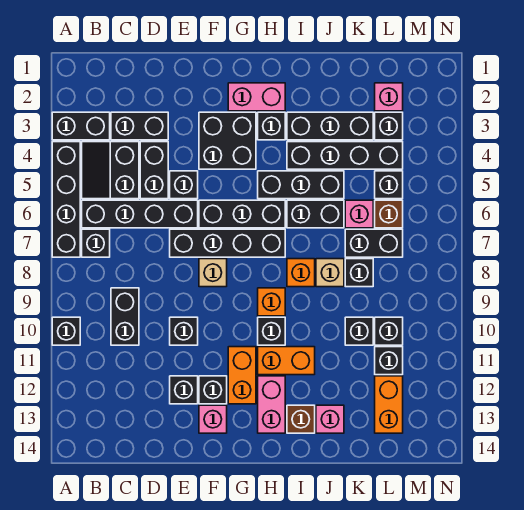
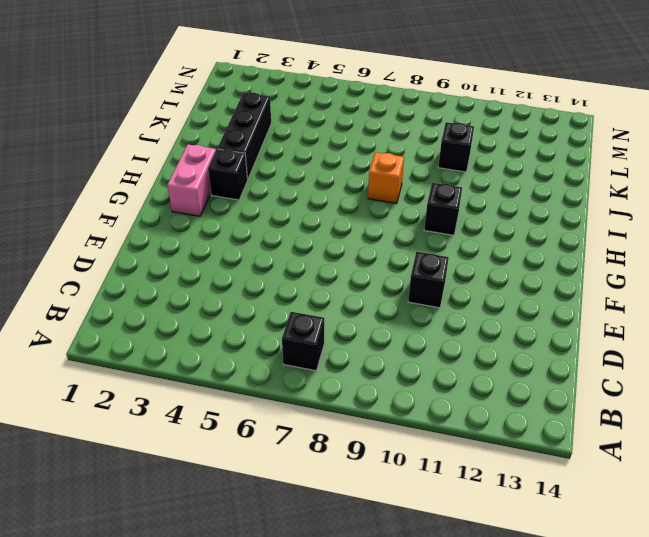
none -> black 1x2 brick [52,112,110,140]
none -> black 1x4 brick [52,142,80,257]
none -> black 1x1 brick [52,317,80,345]
none -> black 2x2 slope [82,142,139,199]

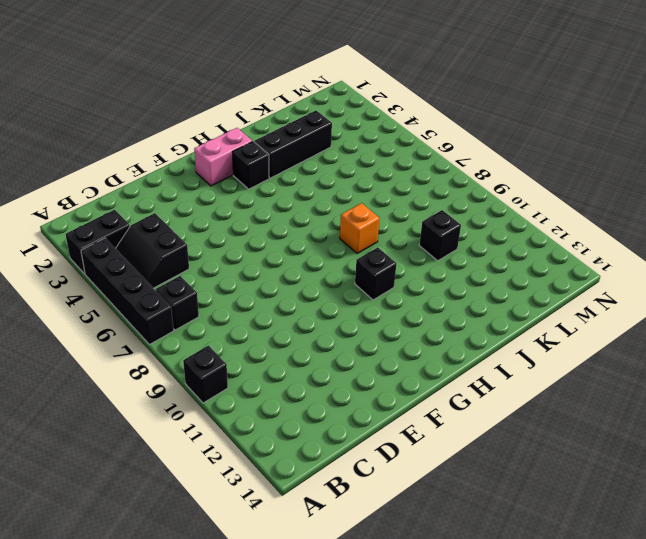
none -> black 1x4 brick [82,200,198,228]
none -> black 1x2 brick [111,112,168,140]
none -> black 1x2 brick [111,288,139,345]
none -> black 1x2 brick [140,142,168,199]

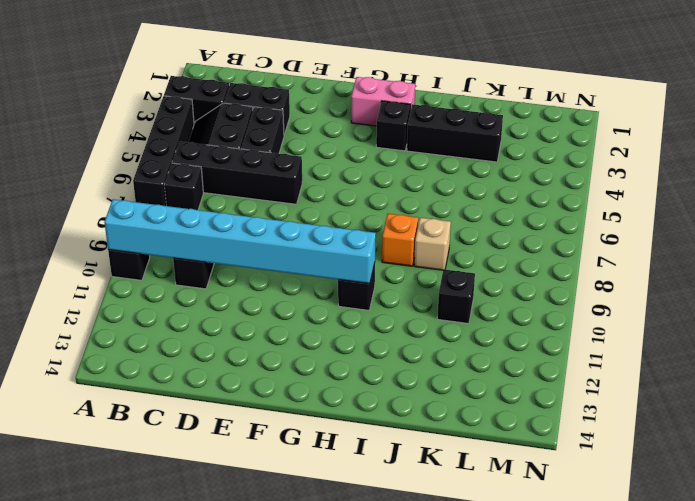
cyan 1x8 brick [104,199,376,284] -> none
none -> black 1x1 brick [170,171,198,199]
none -> black 1x4 brick [170,229,285,257]
none -> black 1x1 brick [170,317,198,345]
none -> black 1x1 brick [170,376,198,404]

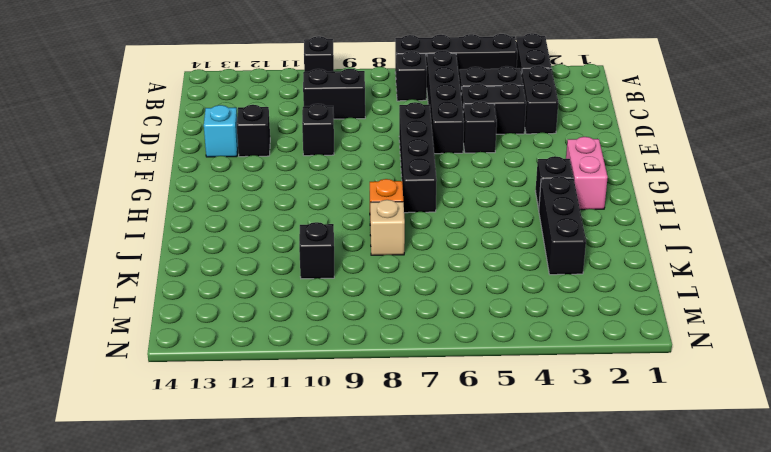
cyan 1x1 brick [204,105,238,157] -> none
none -> black 2x2 brick [199,112,256,169]
none -> black 1x3 brick [199,200,285,228]
none -> tan 1x1 brick [199,259,227,287]
none -> black 1x1 brick [199,376,227,404]

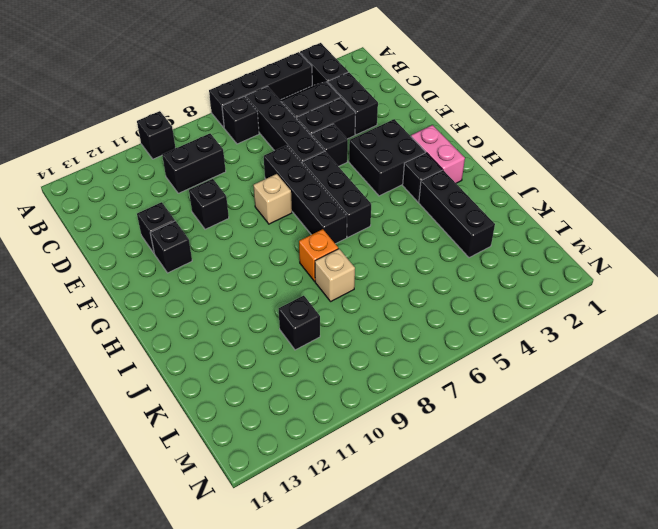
none -> pink 1x1 brick [199,405,227,433]
none -> orange 1x2 brick [228,347,256,404]
none -> black 1x3 brick [258,171,344,199]
none -> orange 1x1 brick [258,288,285,316]

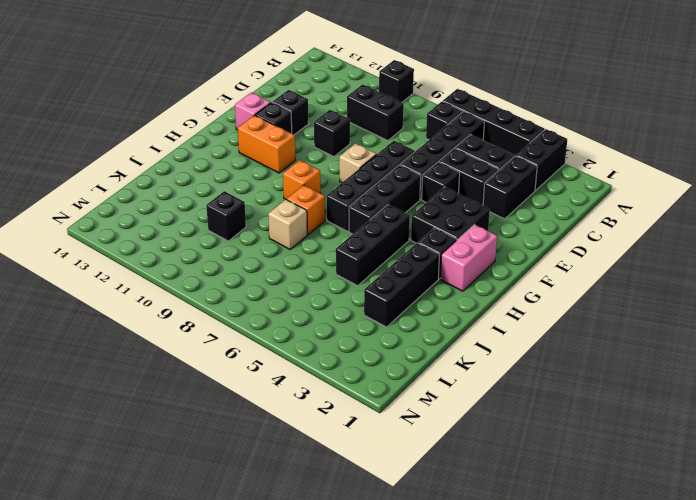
none -> black 1x1 brick [258,317,285,345]
none -> orange 1x2 brick [258,347,315,375]
none -> pink 1x2 brick [258,376,285,433]
none -> black 1x4 brick [287,142,403,169]

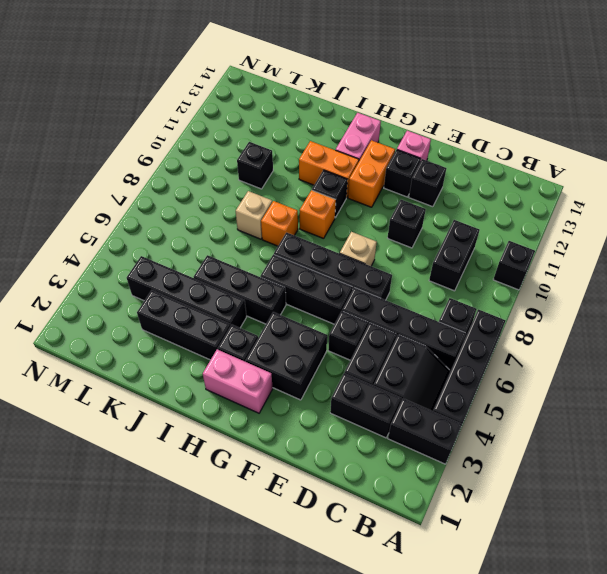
none -> black 1x2 brick [287,200,344,228]
none -> brown 1x1 brick [287,405,315,433]
none -> pink 1x1 brick [316,405,344,433]
none -> pink 1x1 brick [345,200,373,228]

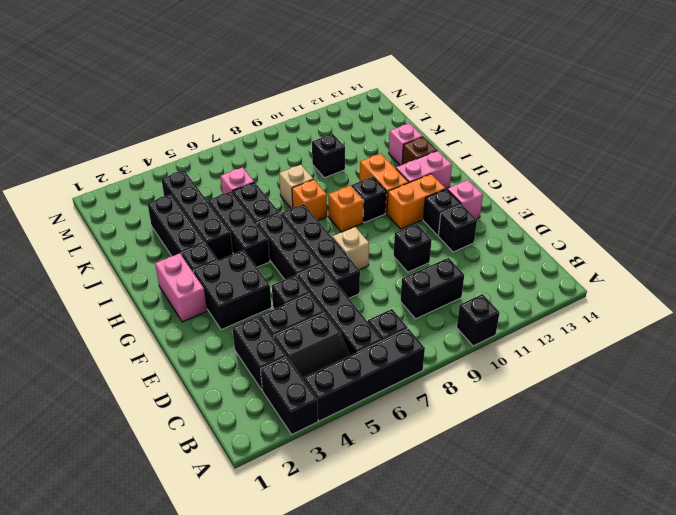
none -> black 1x2 brick [345,229,403,257]
none -> black 1x1 brick [345,259,373,287]
none -> pink 1x1 brick [375,83,403,111]
none -> black 1x1 brick [375,112,403,140]

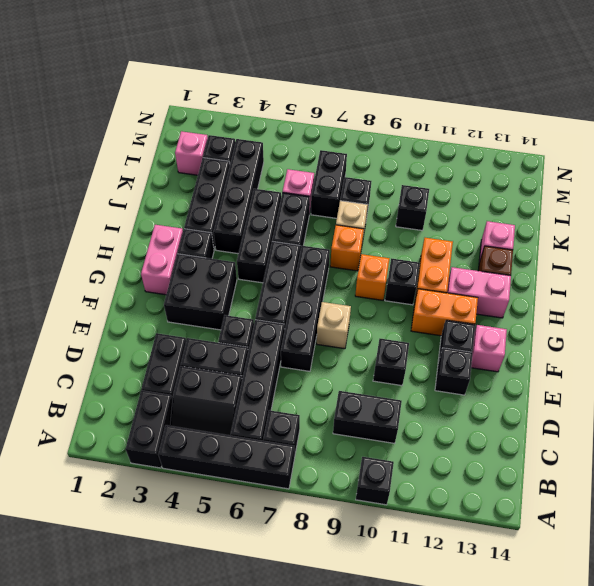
none -> black 1x1 brick [375,171,403,199]
none -> brown 1x1 brick [375,200,403,228]
none -> black 1x1 brick [375,317,403,345]
none -> black 1x1 brick [375,347,403,375]

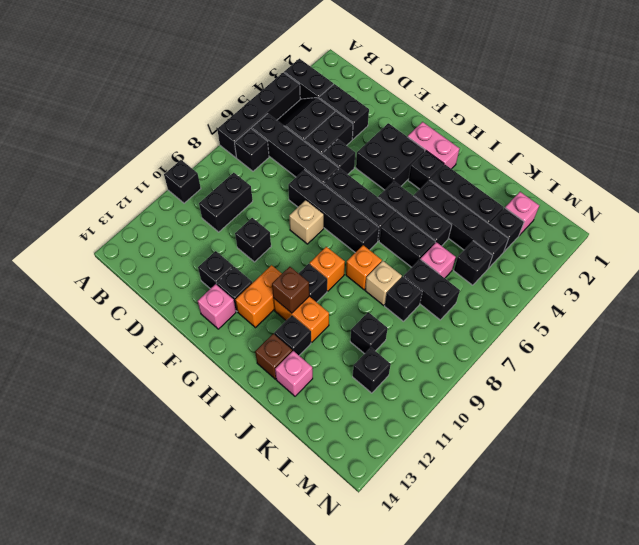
brown 1x1 brick [272,267,309,313] -> brown 1x1 brick moved to [375,200,403,228]
black 1x1 brick [274,316,311,355] -> black 1x1 brick moved to [375,317,403,345]
none -> pink 1x2 brick [258,376,285,433]
none -> orange 1x2 brick [375,376,403,433]

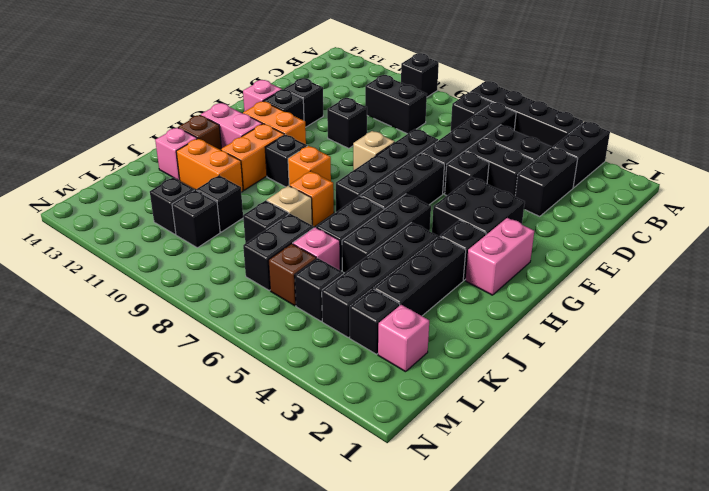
orange 1x2 brick [176,139,243,192] -> orange 1x2 brick moved to [375,376,403,433]

